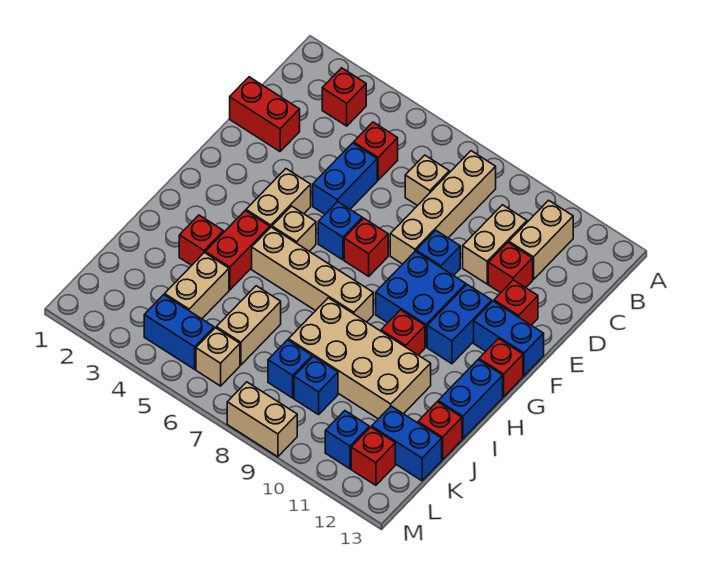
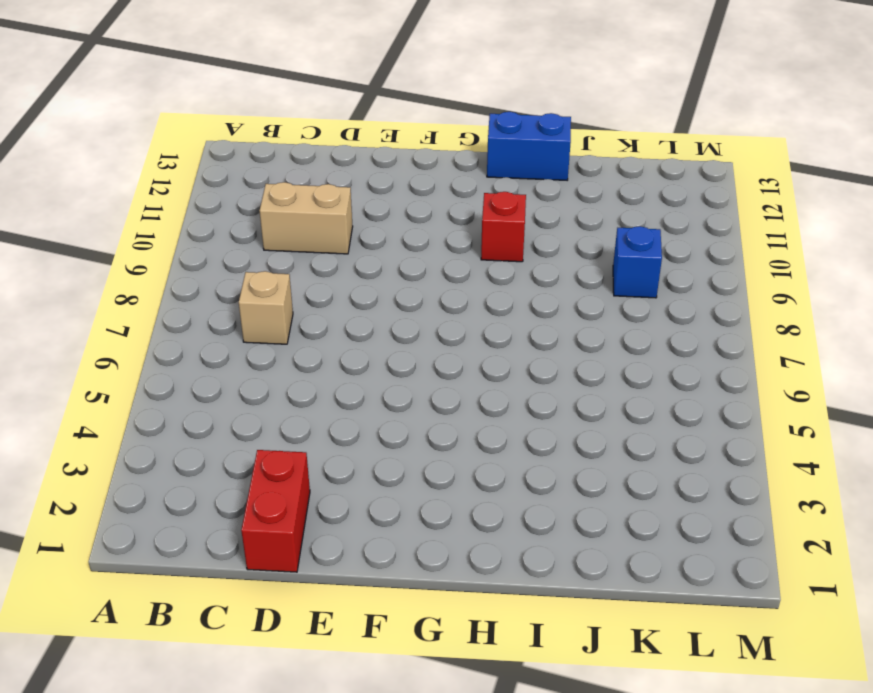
none -> red 1x1 brick [322,68,366,126]
none -> tan 1x4 brick [390,151,496,264]
none -> tan 1x2 brick [509,200,573,280]
none -> red 1x1 brick [354,122,398,180]

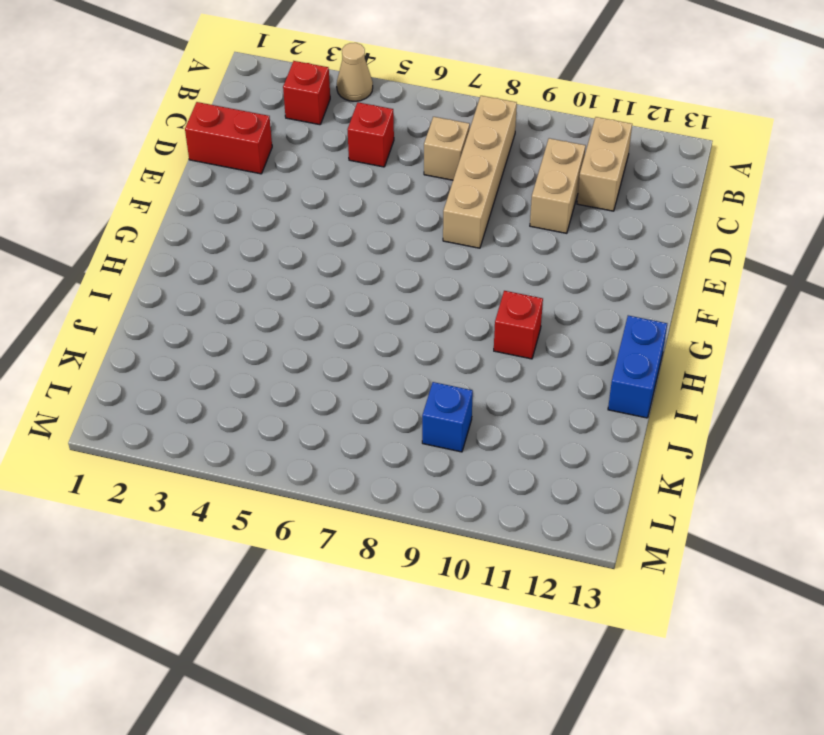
tan 1x1 cone [337,43,373,101] -> none
none -> blue 1x2 brick [313,143,377,214]
none -> red 1x1 brick [488,243,533,293]
none -> blue 1x1 brick [416,230,460,276]
none -> red 1x1 brick [494,280,538,325]

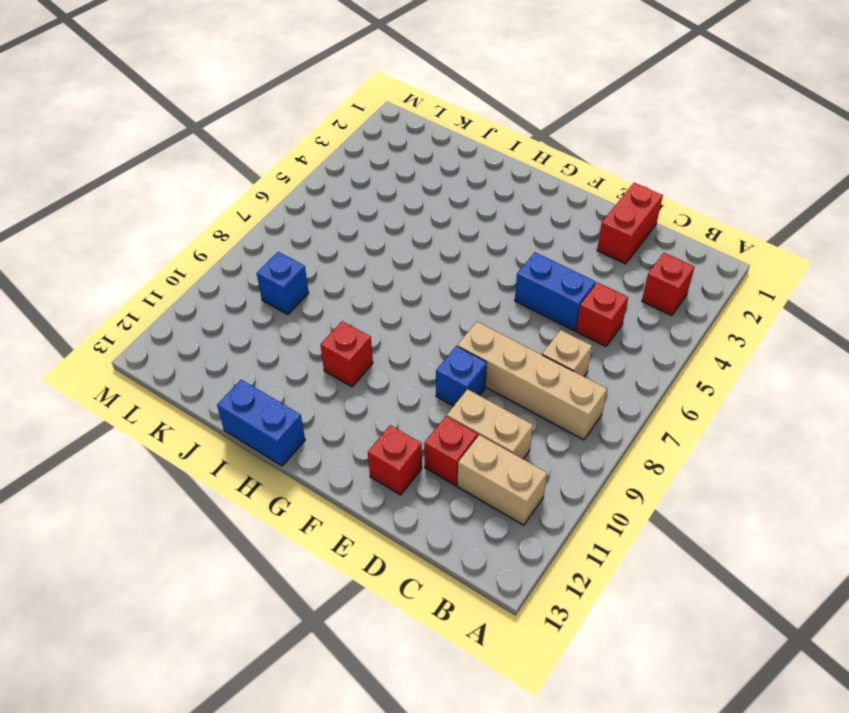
none -> tan 1x2 brick [246,169,311,228]
none -> blue 1x1 brick [318,202,362,260]
none -> red 1x1 brick [344,218,388,276]
none -> blue 2x2 brick [376,251,466,347]

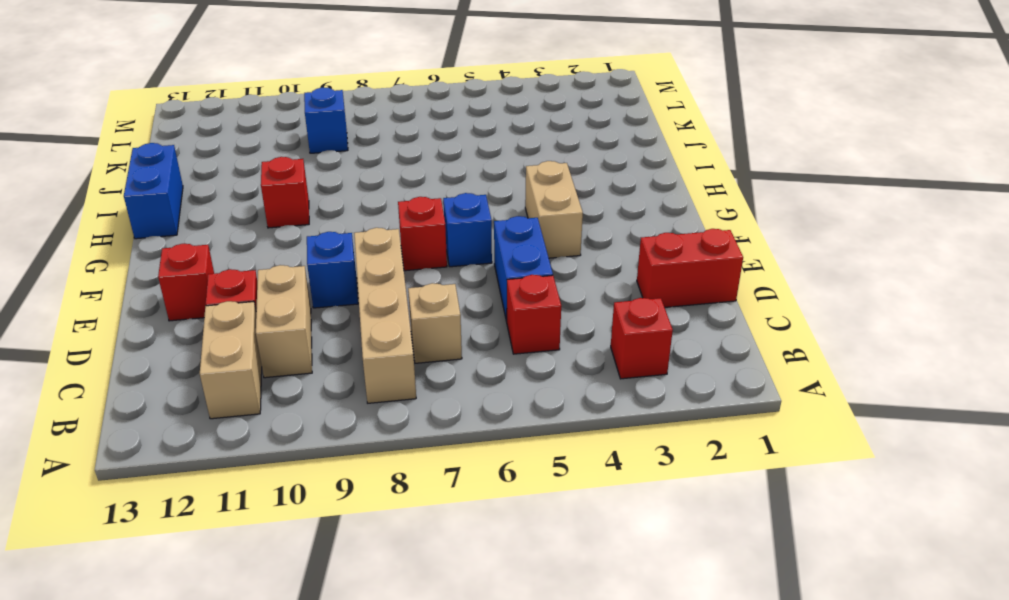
none -> blue 2x2 brick [376,251,466,347]
none -> blue 1x2 brick [427,285,492,364]
none -> blue 1x2 brick [474,301,544,376]
none -> tan 1x1 brick [272,206,316,251]

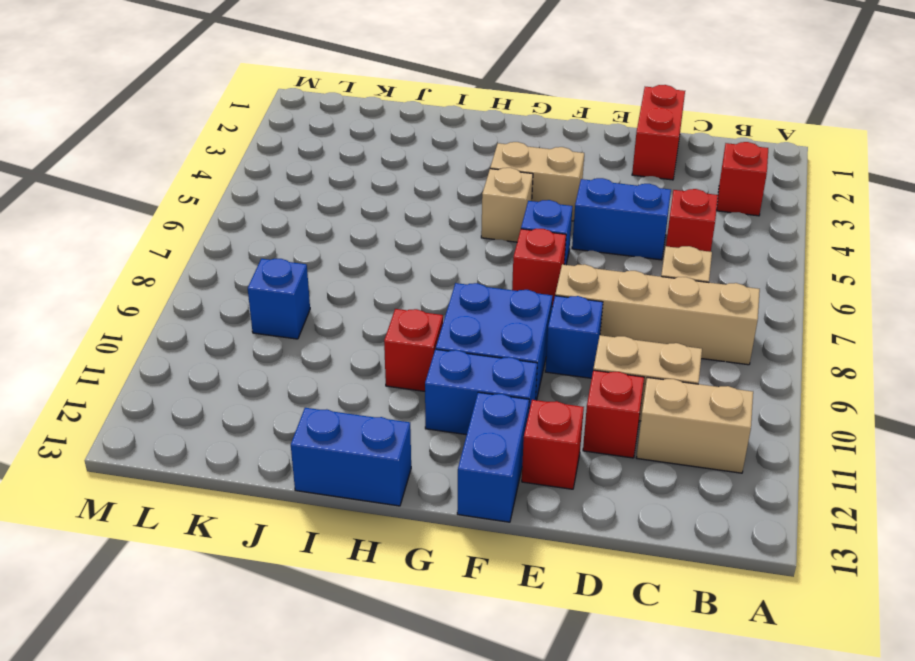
none -> red 1x1 brick [479,339,523,397]
none -> red 1x2 brick [205,211,270,290]
none -> tan 1x4 brick [252,227,373,322]
none -> red 1x1 brick [179,215,224,265]

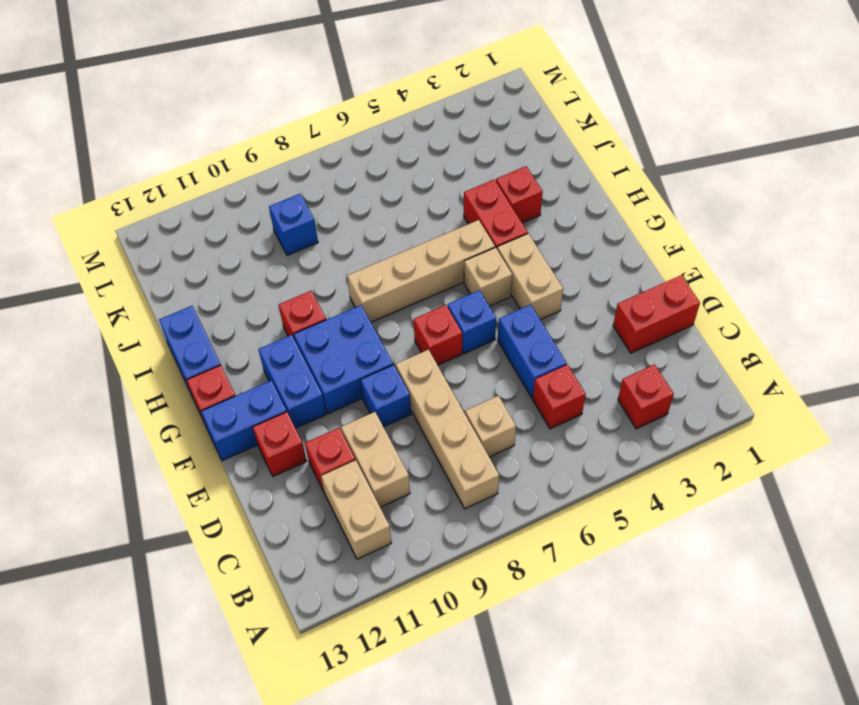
none -> tan 2x4 brick [289,298,431,419]
none -> tan 1x2 brick [165,253,229,319]
none -> tan 1x2 brick [216,286,281,365]
none -> red 1x1 brick [418,402,462,460]

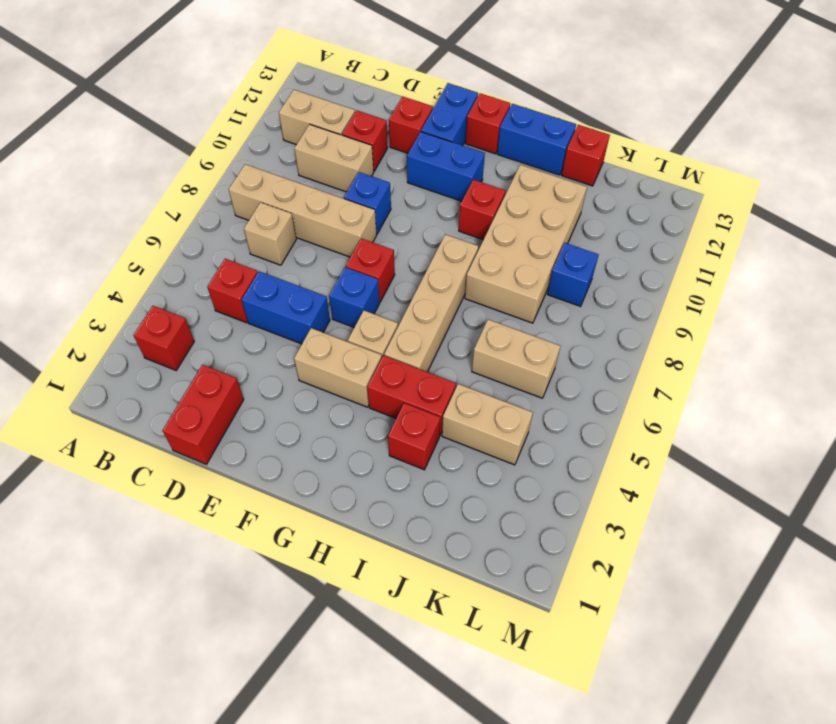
none -> blue 2x2 brick [376,251,466,347]
none -> blue 1x1 brick [268,340,312,398]
none -> blue 1x2 brick [372,406,442,481]
none -> blue 1x2 brick [144,295,214,369]

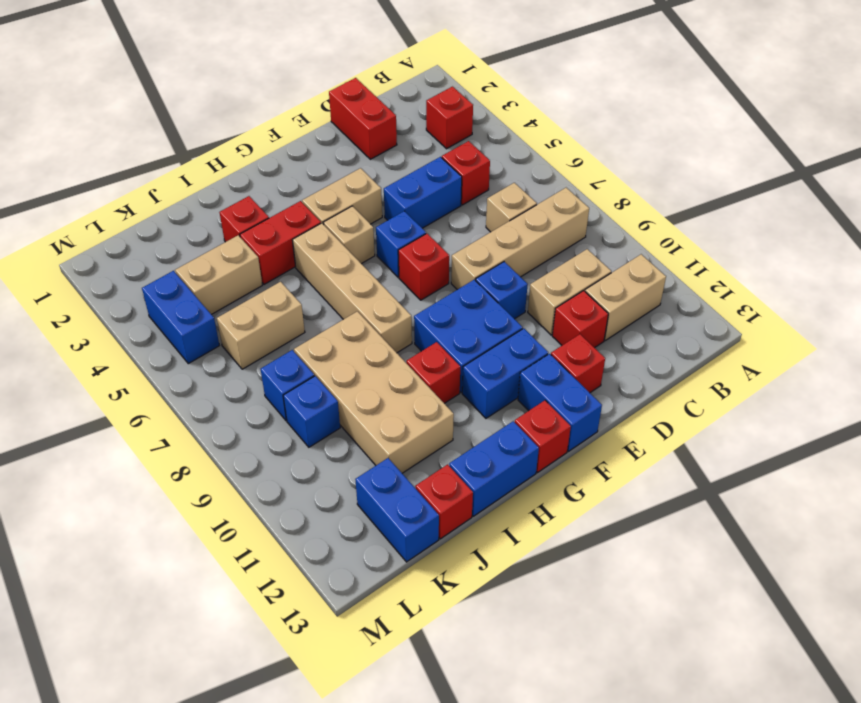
none -> tan 1x1 brick [196,328,240,386]
none -> blue 1x1 brick [325,411,369,469]
none -> red 1x1 brick [351,427,395,485]
none -> tan 1x2 brick [227,382,297,457]

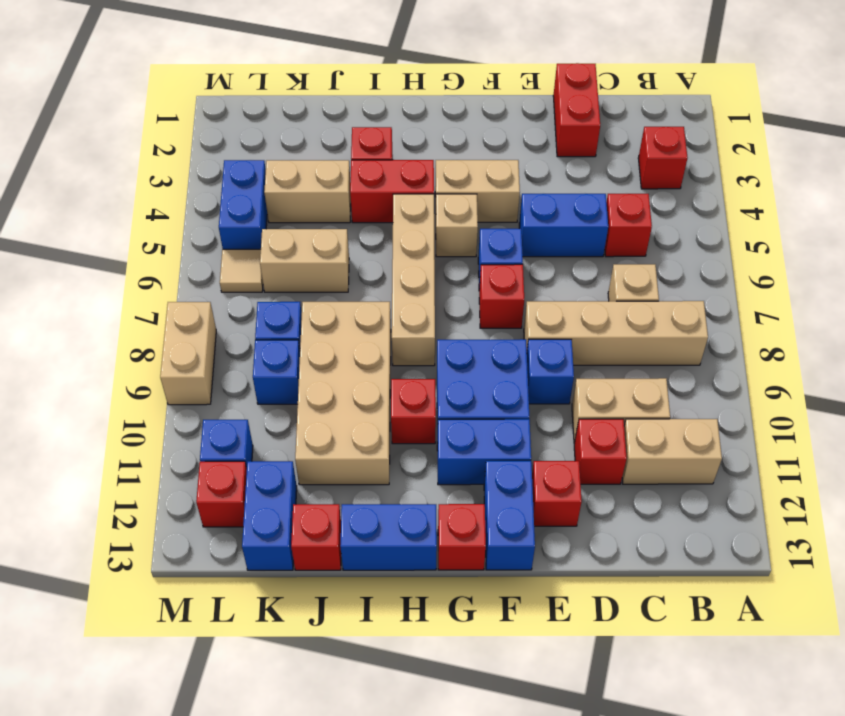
tan 1x1 tile [220,249,263,292] -> tan 1x1 brick [196,328,240,386]

